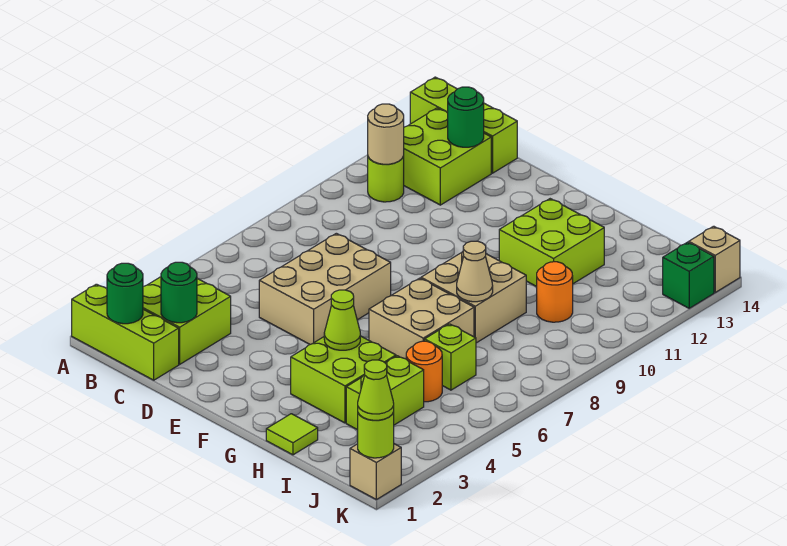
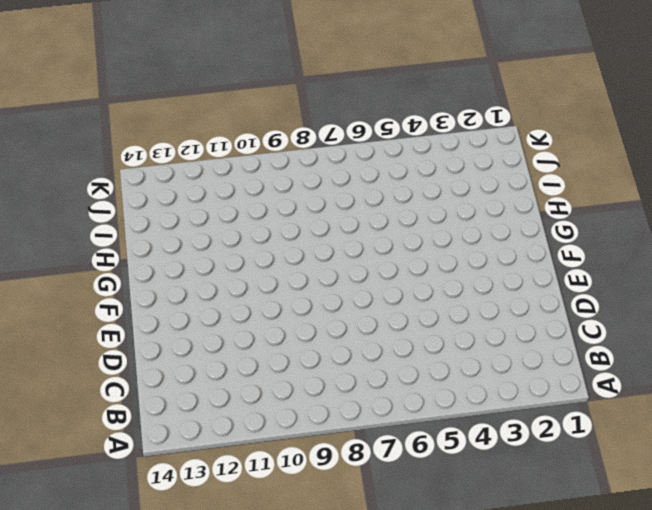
none -> lime 1x3 brick [72,284,179,380]
none -> lime 1x3 brick [410,77,517,173]
none -> lime 2x2 brick [143,277,231,364]

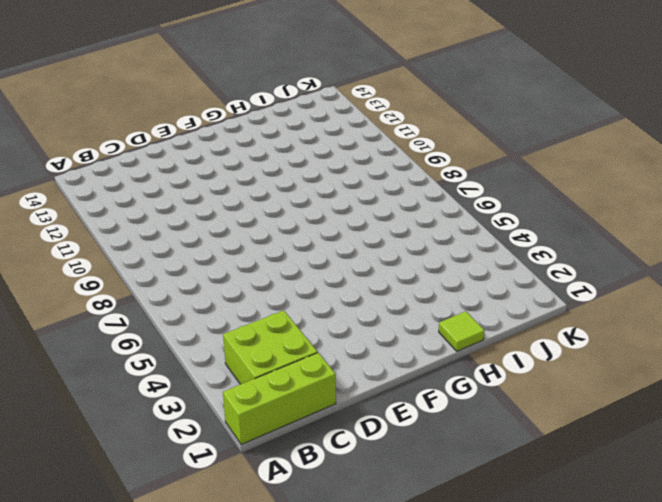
none -> lime 1x3 brick [410,77,517,173]
none -> lime 1x1 round brick [368,157,404,202]
none -> lime 2x2 brick [403,108,491,205]

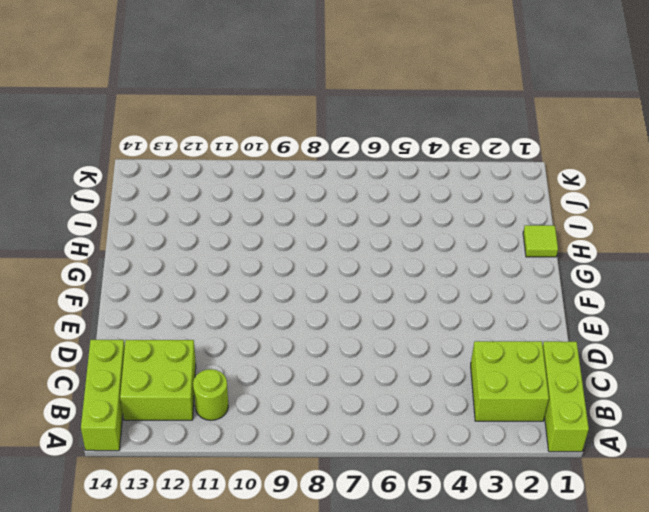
none -> tan 2x3 brick [259,233,391,344]
none -> lime 2x2 brick [291,336,396,423]
none -> tan 2x2 brick [369,278,474,359]

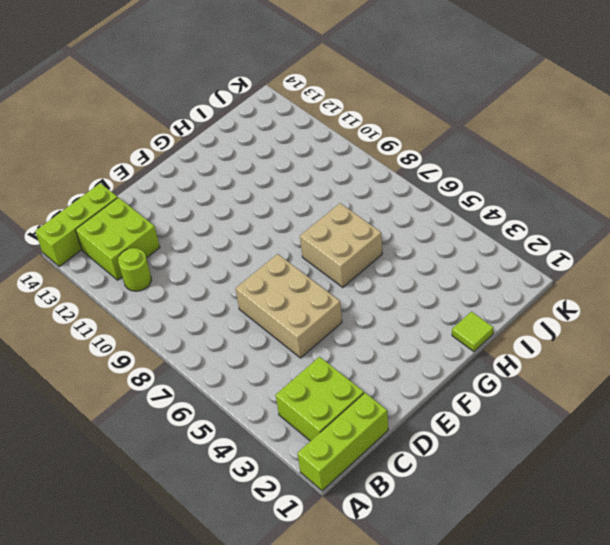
none -> lime 2x2 brick [291,336,396,423]
none -> tan 2x2 brick [421,252,526,343]
none -> lime 2x2 brick [499,199,604,287]

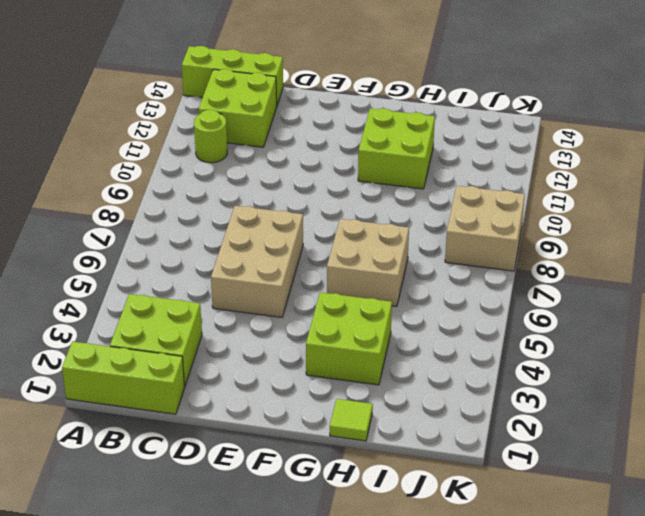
tan 2x2 brick [445,186,525,271] -> tan 2x2 brick moved to [421,252,526,343]
none -> lime 1x2 brick [346,356,424,430]
none -> orange 1x1 round brick [406,341,442,402]
none -> lime 1x1 brick [425,324,476,390]

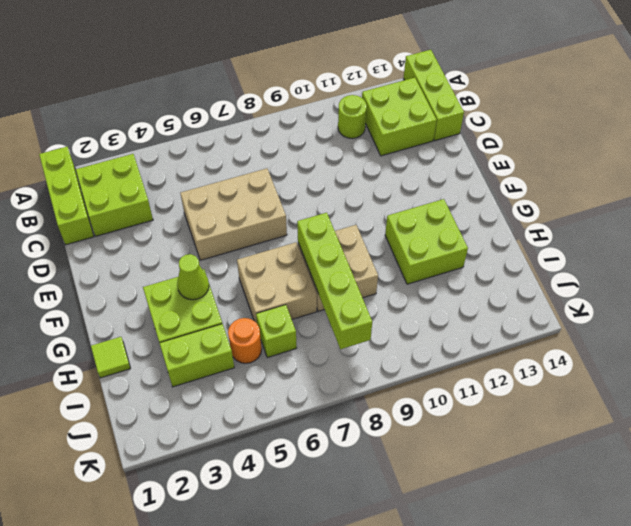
lime 1x4 brick [297,213,372,349] -> tan 1x1 cone [457,241,493,302]
none -> orange 1x1 round brick [537,262,573,322]
none -> tan 1x1 brick [350,444,401,500]
none -> green 1x1 brick [663,242,714,308]

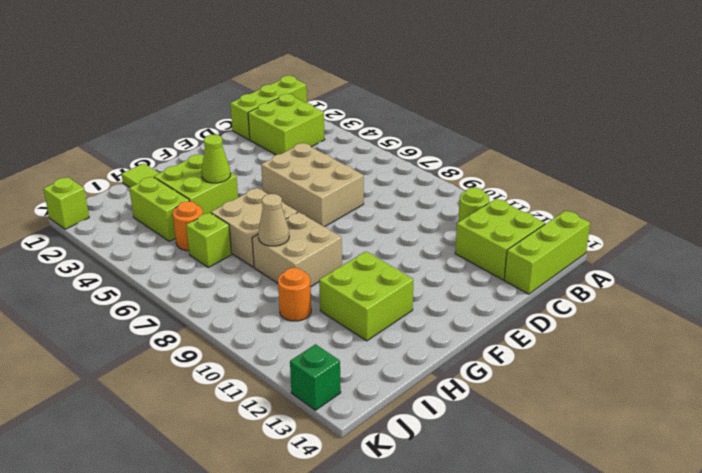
lime 1x1 brick [44,177,89,229] -> tan 1x1 brick [350,444,401,500]
none -> tan 1x1 brick [689,226,740,292]
none -> green 1x1 round brick [107,263,143,324]
none -> tan 1x1 round brick [368,104,404,164]

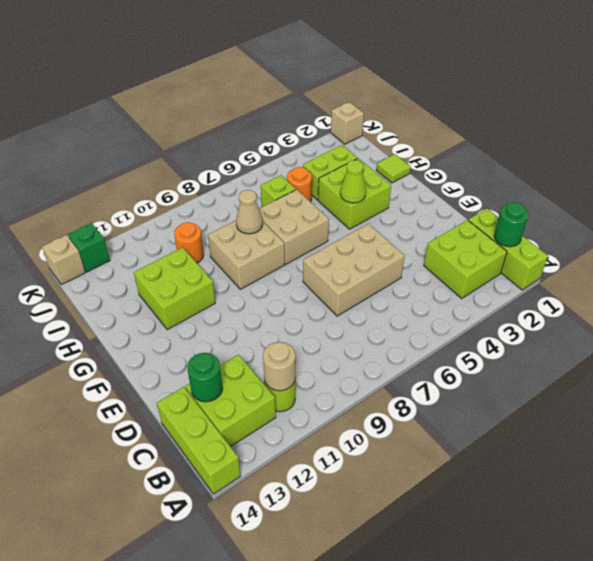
none -> green 1x1 round brick [161,262,197,323]
none -> lime 1x1 round brick [358,412,394,458]
none -> lime 1x1 cone [358,360,394,420]

